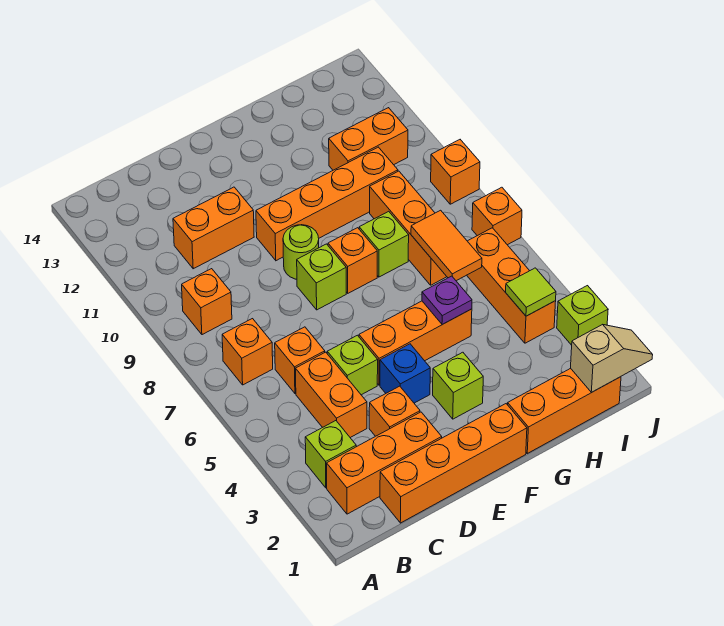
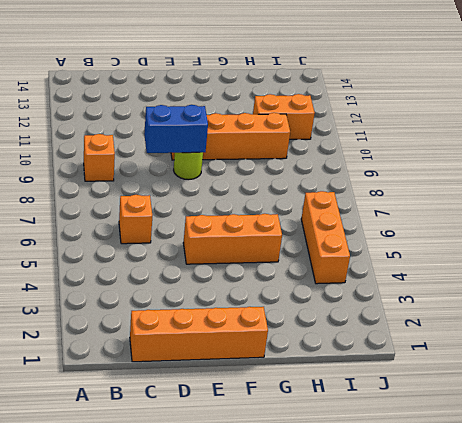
blue 1x2 brick [144,105,208,153] -> none
none -> orange 1x3 brick [327,412,442,514]
none -> lime 1x1 brick [305,421,356,488]
none -> orange 1x1 brick [222,319,273,385]

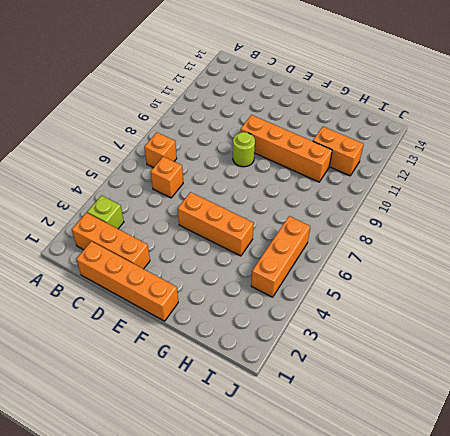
none -> orange 1x1 brick [182,269,232,335]
none -> orange 1x2 brick [296,352,367,438]
none -> orange 1x2 brick [173,187,254,269]

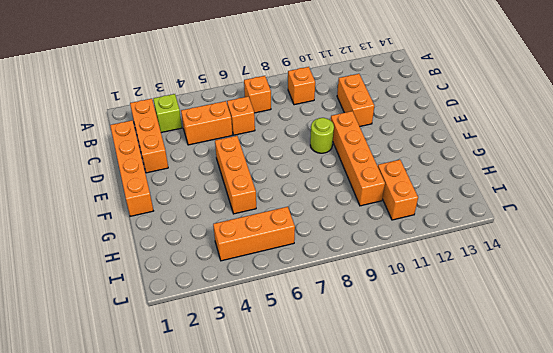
none -> orange 1x1 brick [369,386,420,436]
none -> lime 1x1 brick [327,335,378,395]
none -> blue 1x1 brick [380,344,430,403]

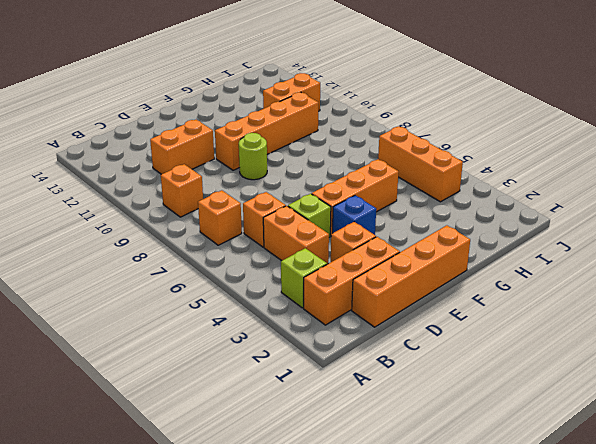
none -> lime 1x1 brick [297,244,346,310]
none -> lime 1x1 brick [433,352,483,419]
none -> orange 1x1 brick [328,228,377,293]

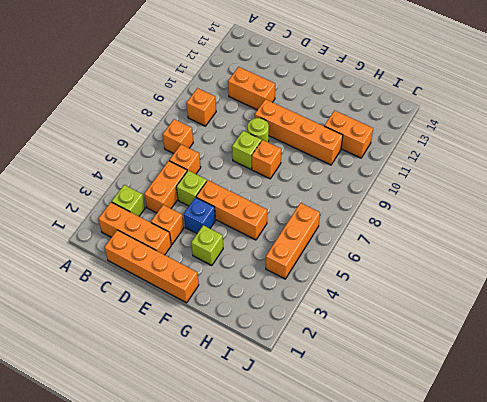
none -> orange 1x3 brick [508,368,621,453]
none -> lime 1x1 brick [359,211,409,277]
none -> orange 1x3 brick [370,171,447,285]

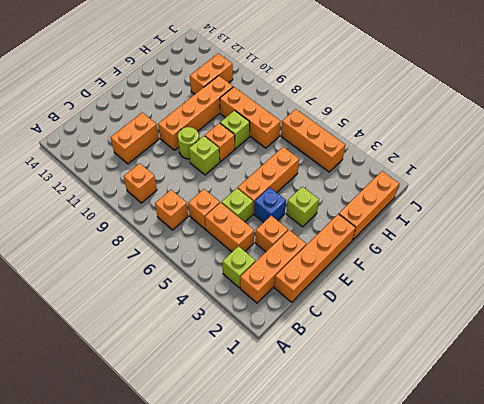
none -> lime 1x1 brick [557,286,608,345]
none -> orange 1x1 brick [472,187,522,245]
none -> orange 1x1 brick [431,140,480,204]

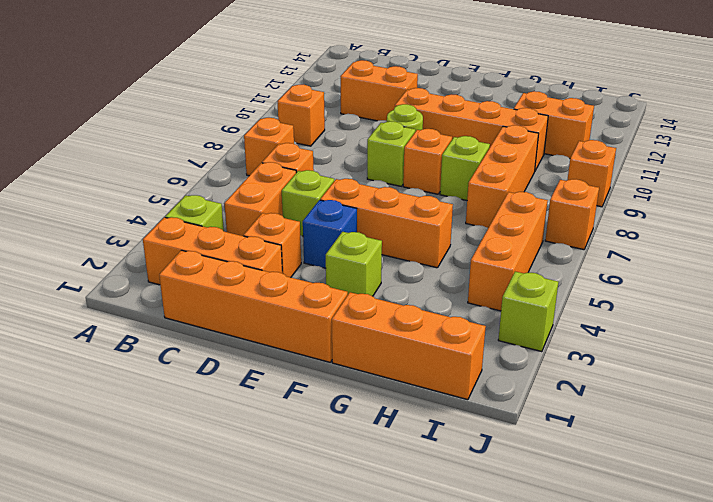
none -> purple 1x1 plate [422,276,472,325]
none -> orange 1x2 tile [411,210,482,281]
none -> tan 1x2 slope [571,324,653,392]

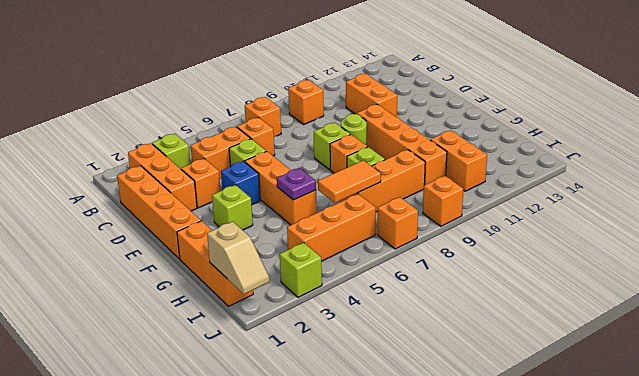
none -> lime 1x1 tile [506,268,556,316]

